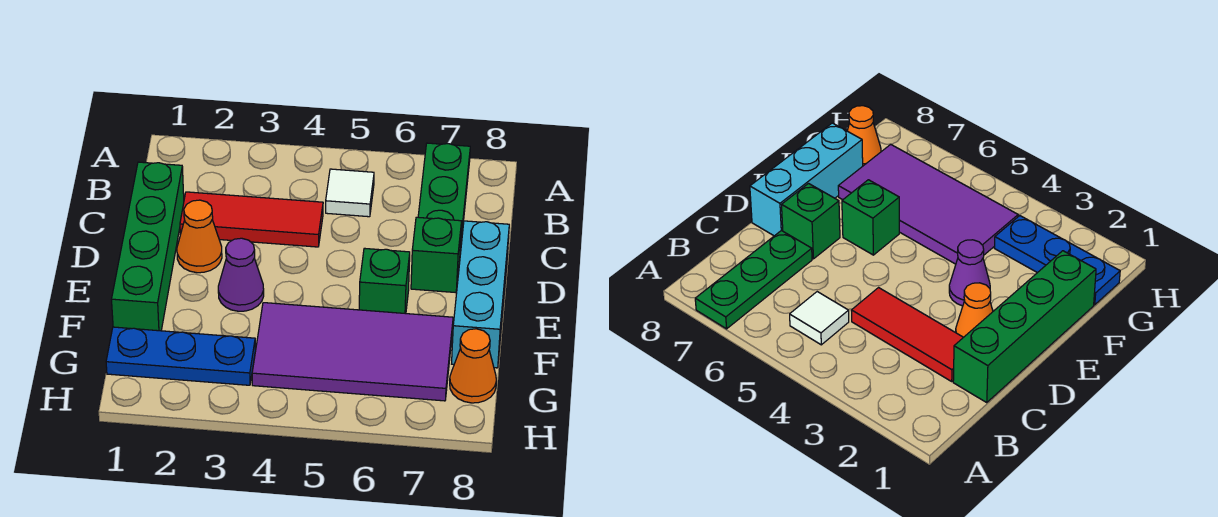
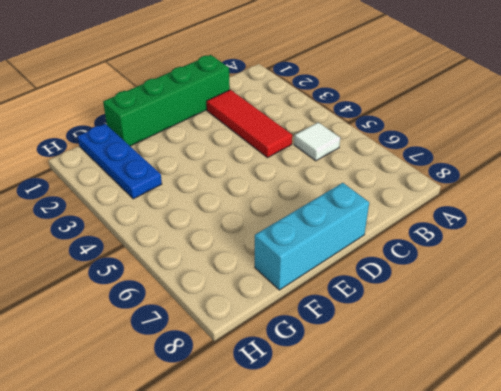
none -> green 1x3 plate [418,143,470,251]
none -> orange 1x1 cone [177,200,222,273]
none -> green 1x1 brick [411,217,462,293]

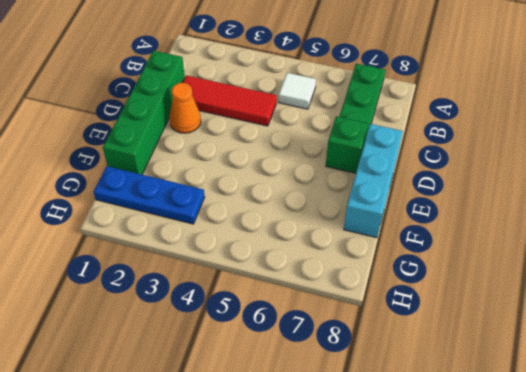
none -> purple 1x1 cone [218,238,264,311]
none -> green 1x1 brick [359,248,410,314]
none -> purple 2x4 tile [252,303,453,401]

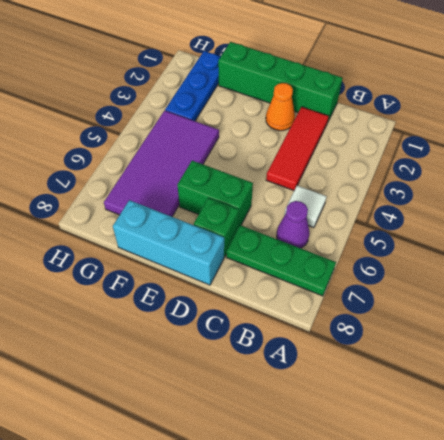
purple 1x1 cone [277,201,310,248] -> purple 1x1 cone moved to [218,238,264,311]
green 1x2 brick [178,161,253,227] -> green 1x1 brick [359,248,410,314]
none -> orange 1x1 cone [450,329,496,403]

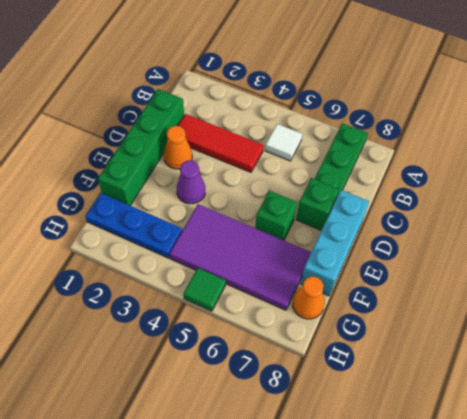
green 1x1 tile [183,268,226,311] -> none

